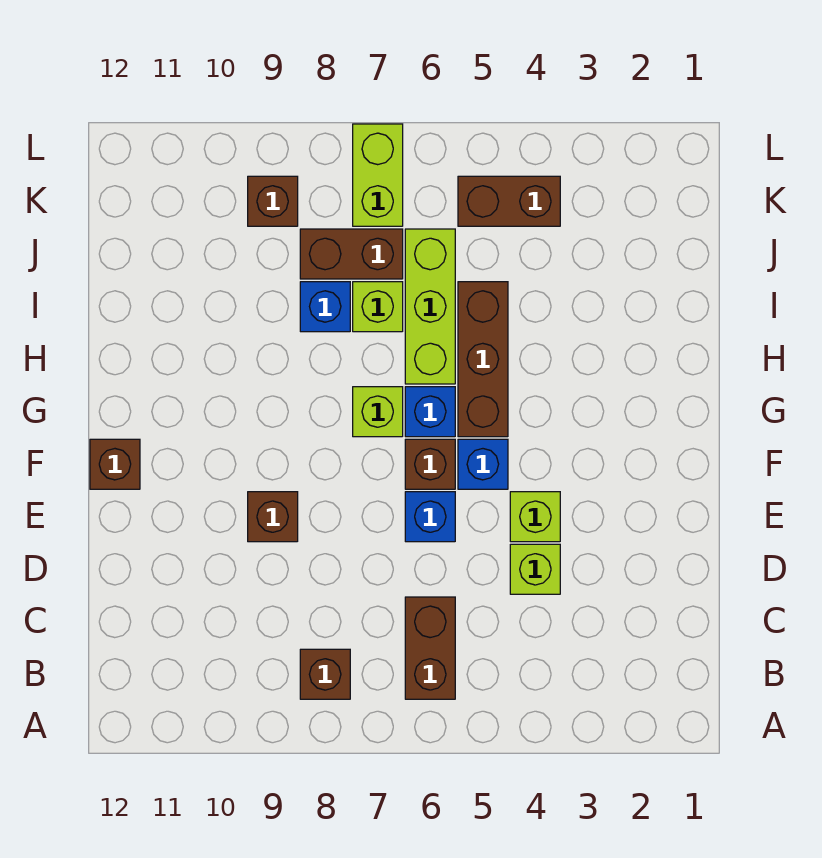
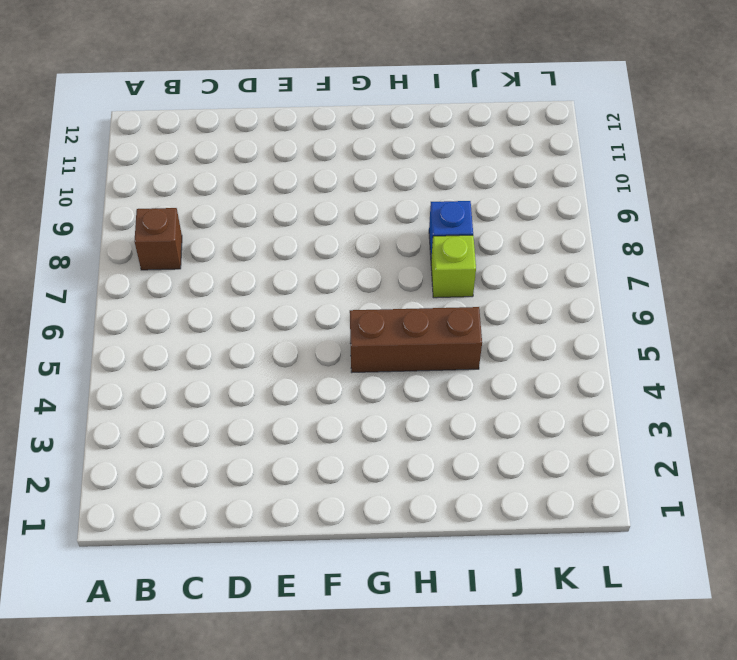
none -> brown 1x2 brick [405,597,455,699]
none -> lime 1x1 brick [510,544,560,594]
none -> lime 1x1 brick [510,492,560,542]

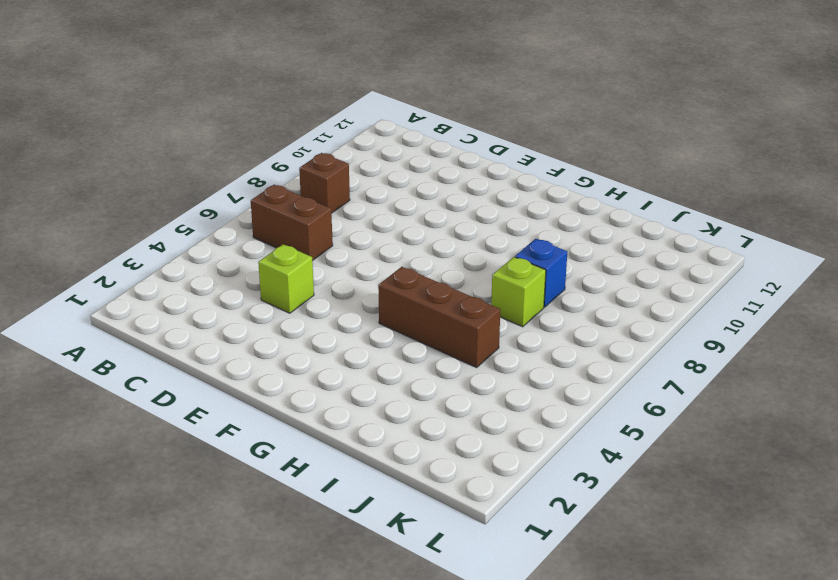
none -> lime 1x1 brick [510,492,560,542]
none -> blue 1x1 brick [405,492,455,542]
none -> brown 1x1 brick [248,492,298,542]

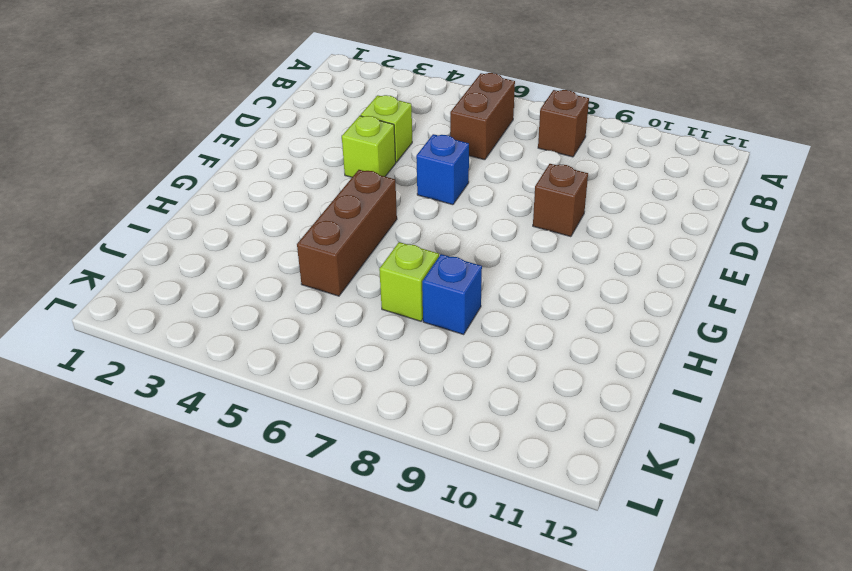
none -> blue 1x1 brick [458,439,508,489]
none -> brown 1x1 brick [405,439,455,489]
none -> brown 1x1 brick [90,439,140,489]

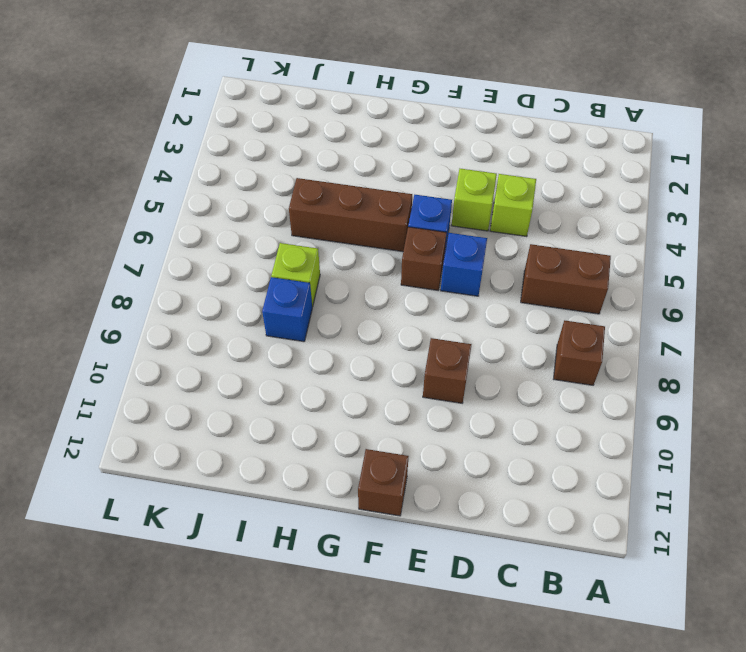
none -> blue 1x1 brick [405,387,455,437]
none -> lime 1x1 brick [353,387,403,437]
none -> lime 1x3 brick [405,229,455,384]

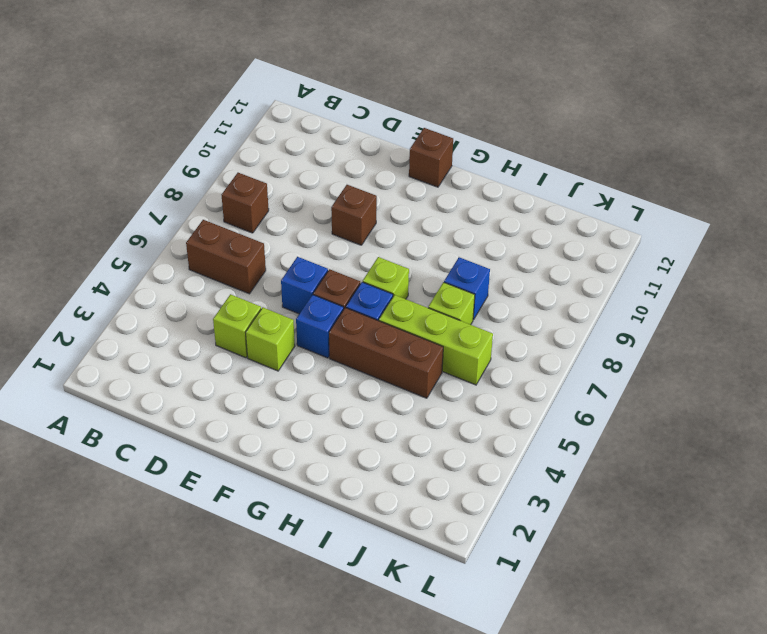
none -> brown 1x2 brick [300,229,403,279]
none -> brown 1x2 brick [458,176,560,226]
none -> lime 1x2 brick [353,124,403,226]

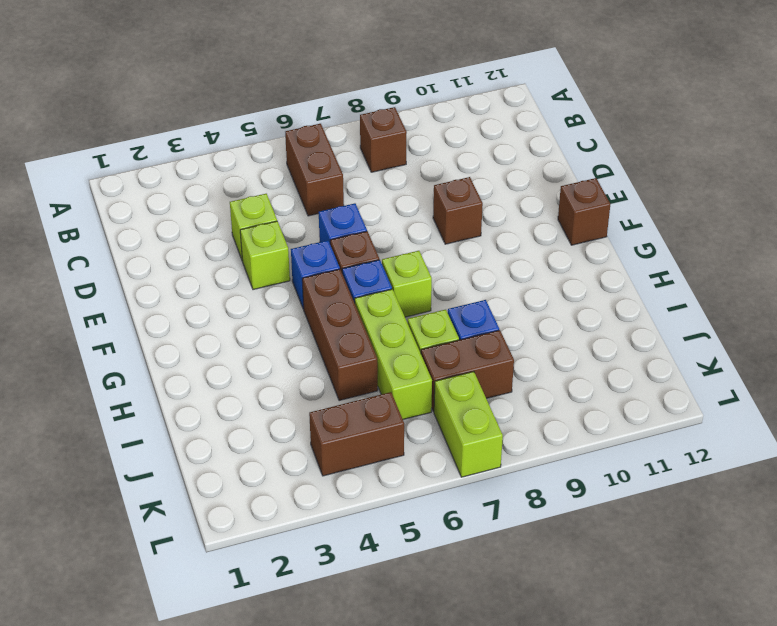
none -> brown 1x1 brick [248,176,298,226]

